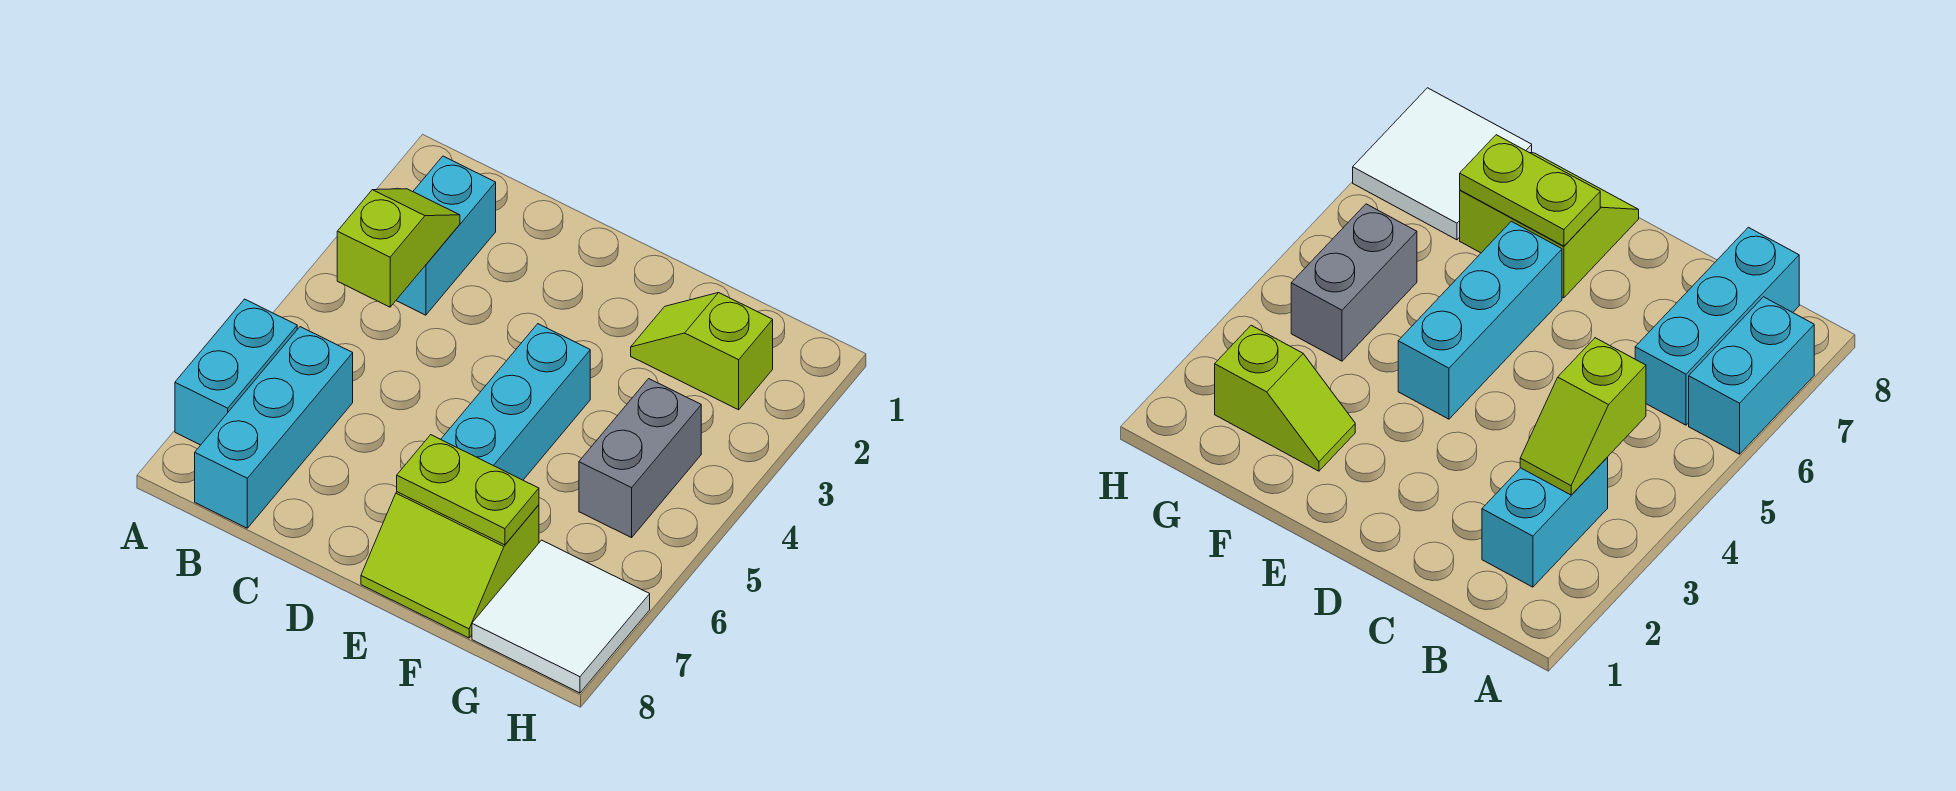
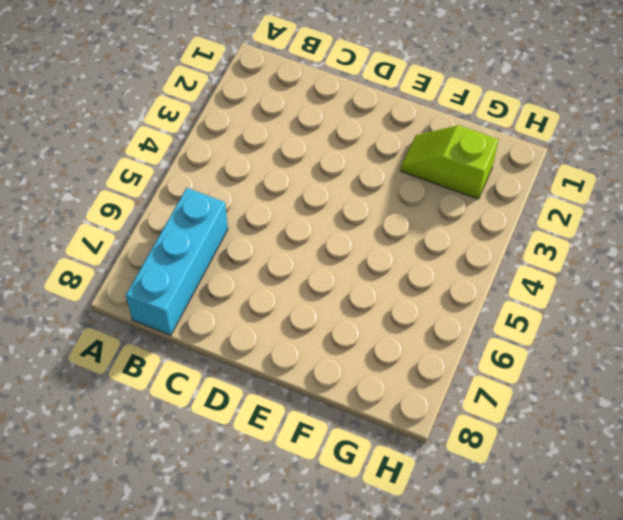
none -> cyan 1x2 brick [175,299,297,445]
none -> cyan 1x2 brick [396,156,496,315]

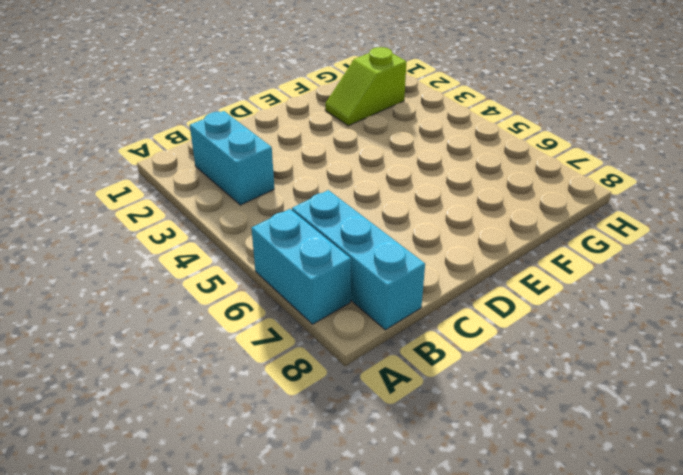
none -> cyan 1x3 brick [441,324,590,480]
none -> lime 2x2 slope [361,492,539,638]

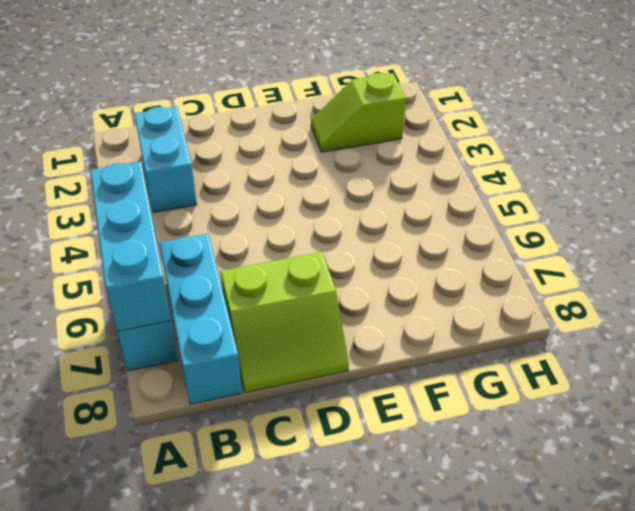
cyan 1x3 brick [90,162,171,332] -> cyan 1x3 brick moved to [441,324,590,480]
lime 2x2 slope [220,252,349,393] -> lime 2x2 slope moved to [361,492,539,638]
none -> grey 1x2 brick [579,379,701,538]
none -> white 2x2 tile [472,540,650,693]

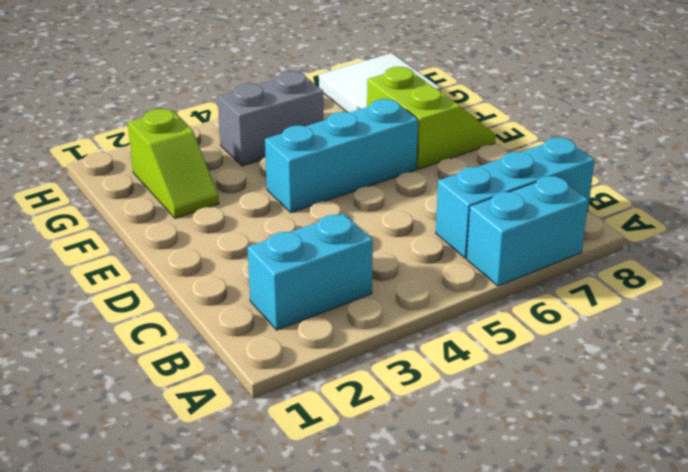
none -> lime 1x2 slope [337,189,460,307]
none -> lime 1x2 plate [397,435,539,545]

